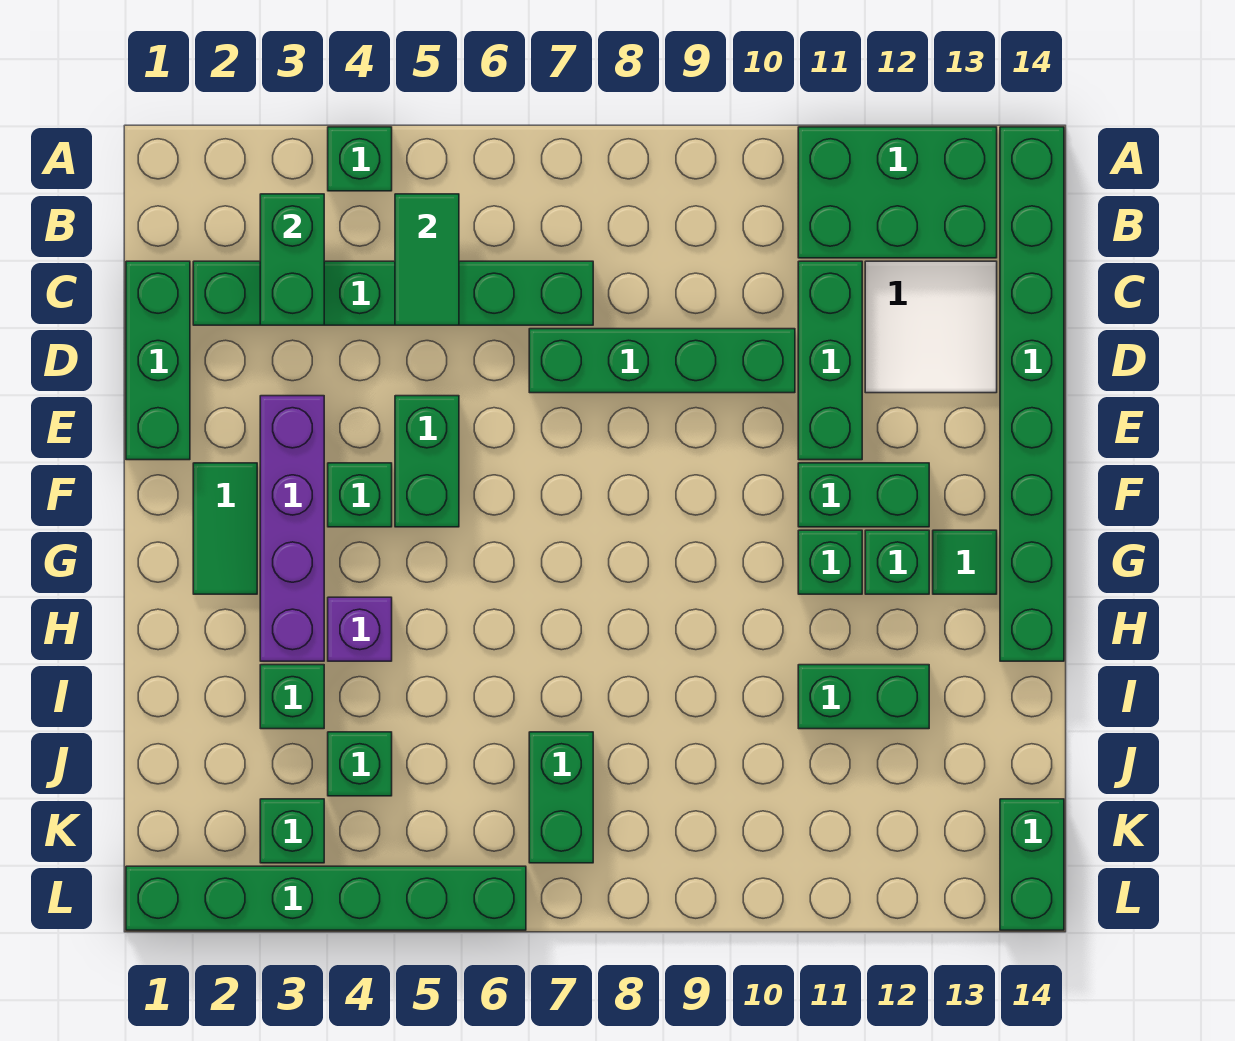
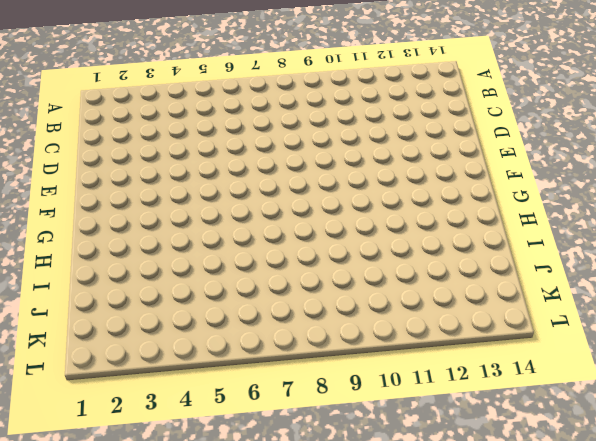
none -> green 1x1 brick [328,127,392,191]
none -> green 2x3 brick [798,127,997,258]
none -> green 1x8 brick [1000,127,1064,661]

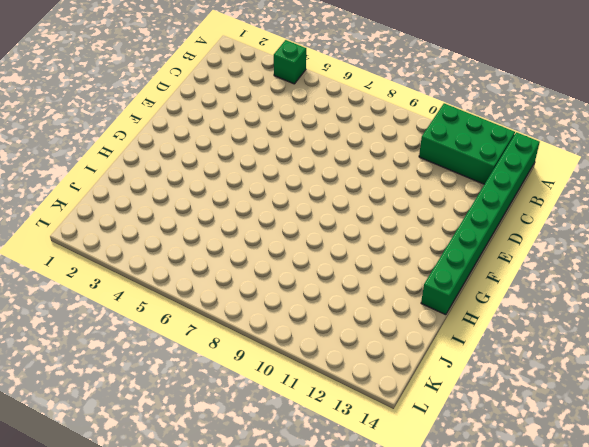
none -> green 1x3 brick [126,261,190,460]
none -> green 1x6 brick [193,261,593,325]
none -> green 1x3 brick [798,261,862,460]

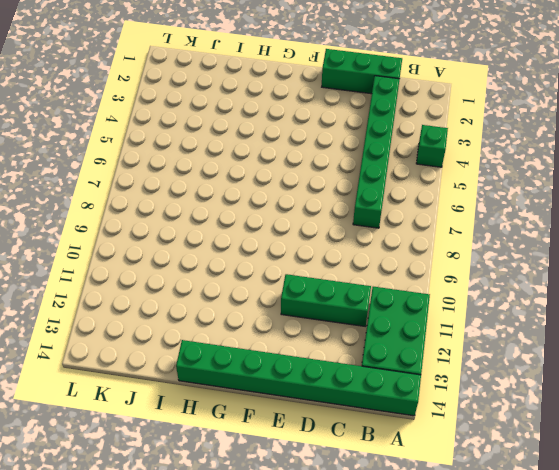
none -> white 2x2 tile [865,261,997,393]
none -> green 1x4 brick [529,329,795,393]
none -> purple 1x4 brick [260,396,324,661]

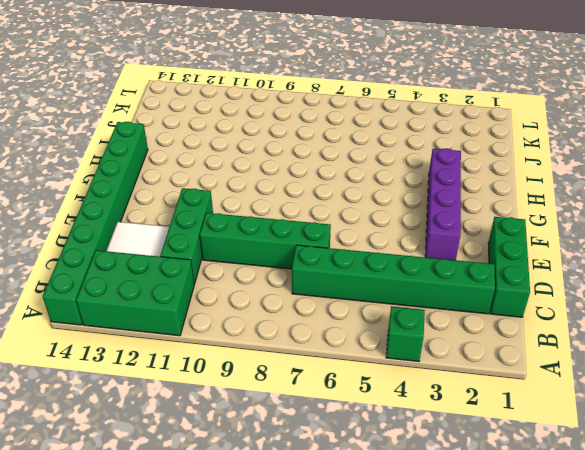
none -> green 1x2 brick [395,396,459,527]
none -> green 1x2 tile [193,463,257,594]
none -> green 1x1 brick [328,463,392,527]

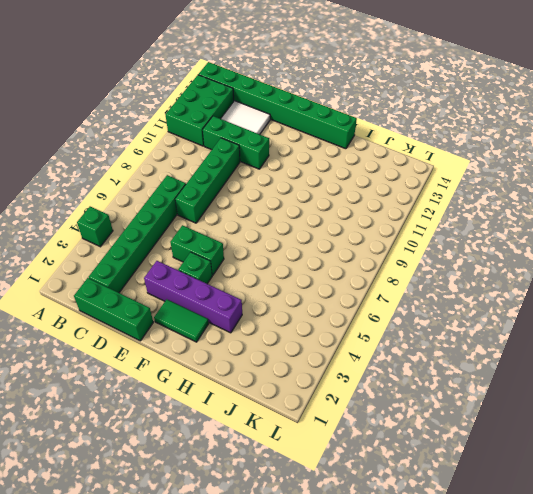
none -> green 1x2 brick [798,463,929,527]
none -> green 1x1 brick [798,530,862,594]
none -> green 1x1 brick [865,530,929,594]

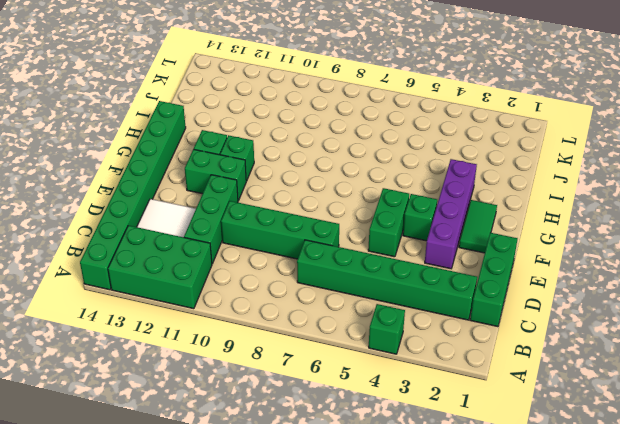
none -> green 1x1 tile [933,530,997,594]
none -> purple 1x1 brick [328,597,392,661]
none -> green 1x1 brick [260,665,324,729]

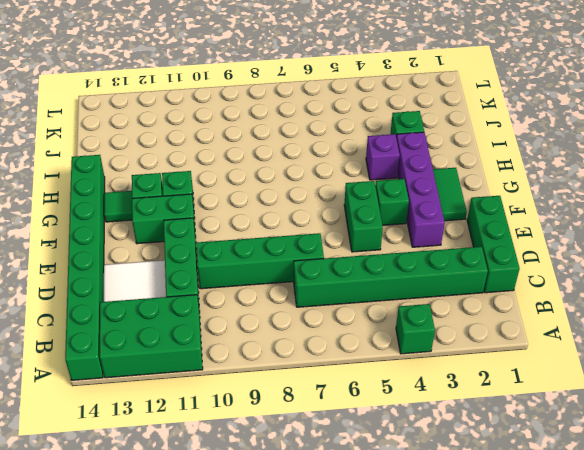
none -> green 1x2 brick [798,665,929,729]
none -> green 1x1 brick [328,732,392,796]
none -> green 1x2 brick [529,732,593,863]

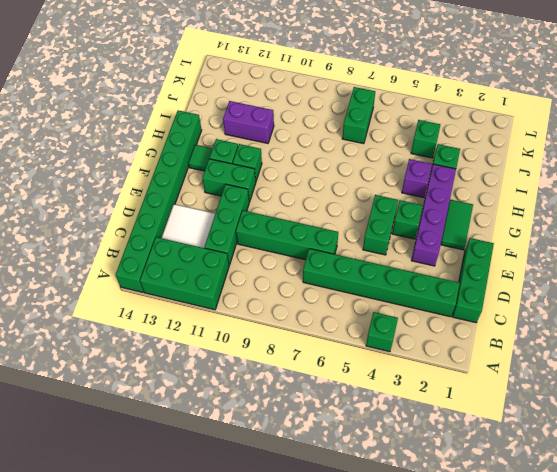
purple 1x2 brick [223,101,274,143] -> green 1x2 brick [798,665,929,729]
none -> green 1x1 brick [260,799,324,863]
none -> green 1x2 brick [1000,799,1064,930]
none -> green 1x6 brick [126,866,526,930]

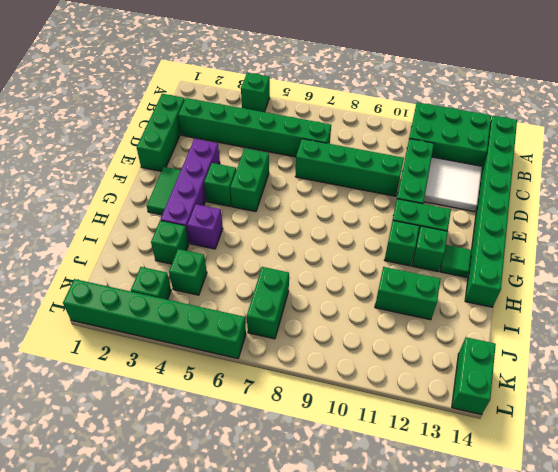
none -> green 1x2 brick [260,194,324,325]
none -> green 1x2 tile [395,194,459,325]

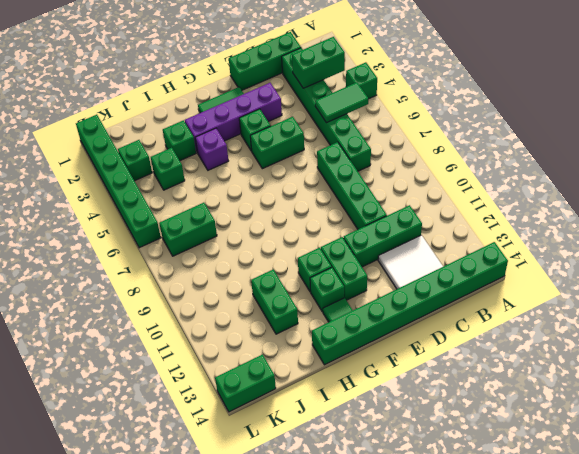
none -> green 2x3 brick [798,127,997,258]

